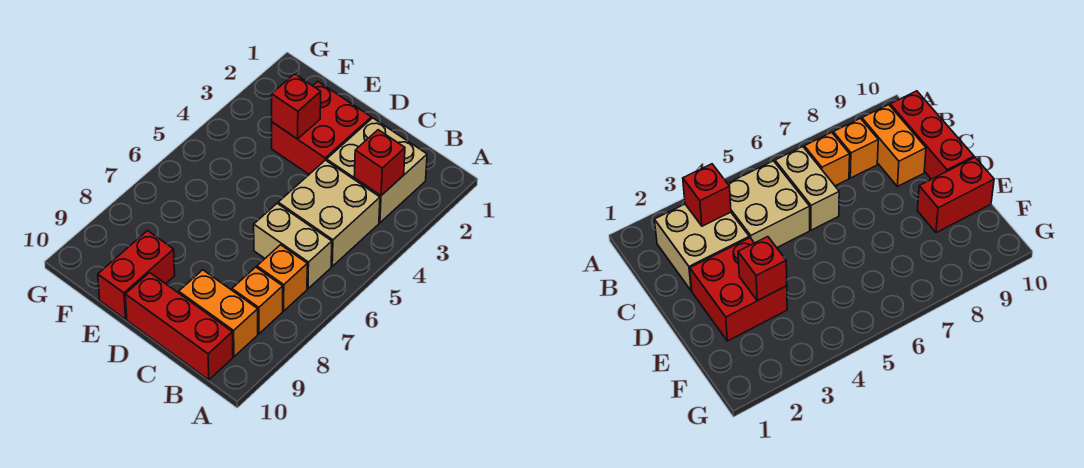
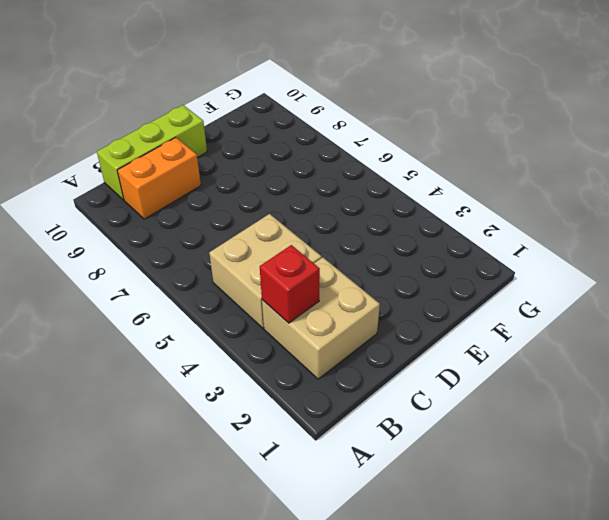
lime 1x3 brick [97,105,207,200] -> red 1x3 brick [125,273,233,380]
none -> tan 1x2 brick [254,204,332,289]
none -> orange 1x1 brick [257,245,307,311]

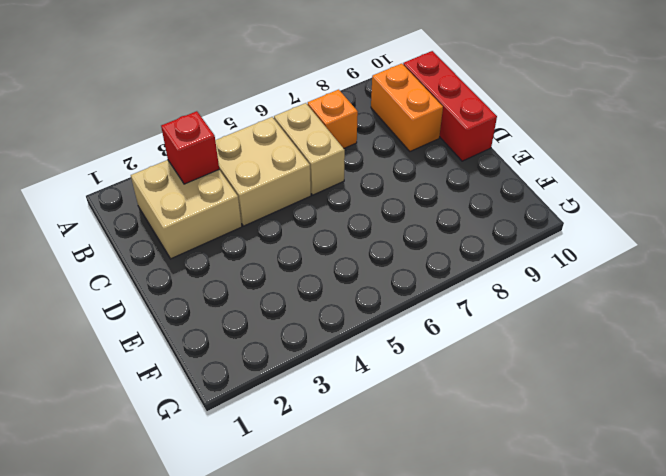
none -> orange 1x1 brick [232,267,283,334]
none -> red 2x2 brick [272,82,371,174]

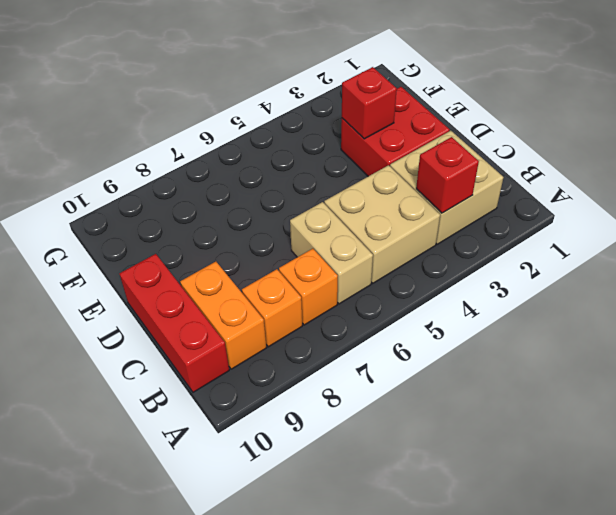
none -> red 1x2 brick [98,231,175,319]

